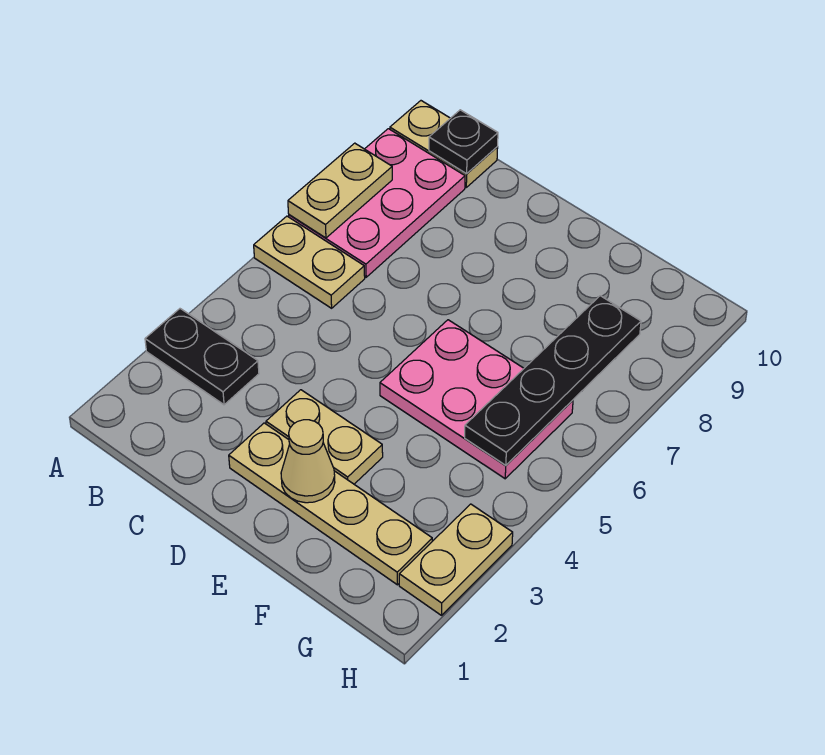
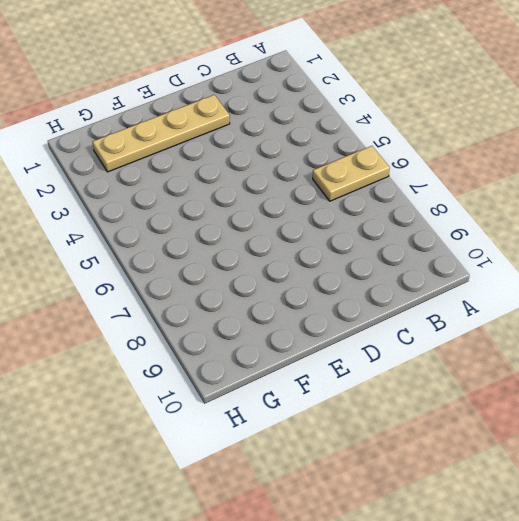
none -> black 1x2 plate [145,309,259,405]
none -> pink 2x3 plate [289,129,465,277]
none -> tan 1x2 plate [390,101,498,187]

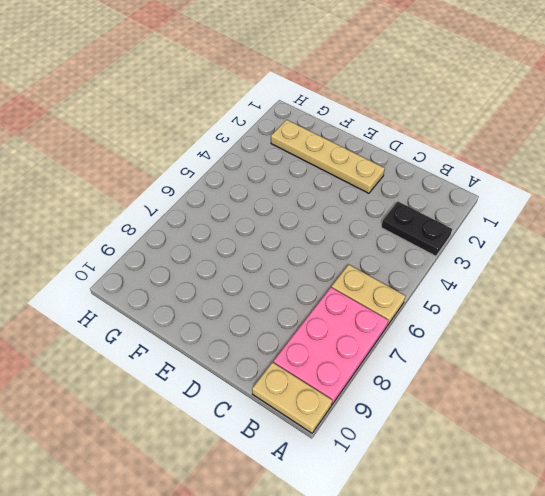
none -> tan 1x2 plate [266,390,383,484]
none -> pink 2x3 plate [380,320,573,479]
none -> tan 1x2 plate [399,504,513,615]

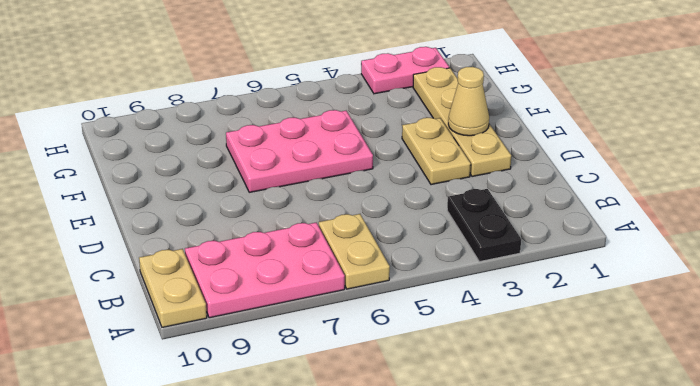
pink 2x3 plate [226,110,373,192] -> pink 2x3 plate turned to [380,320,573,479]
pink 1x2 plate [361,47,449,94] -> tan 1x2 plate [399,504,513,615]
none -> tan 1x2 plate [288,143,392,238]
none -> black 1x1 plate [429,110,498,174]
none -> black 1x4 plate [465,296,641,465]

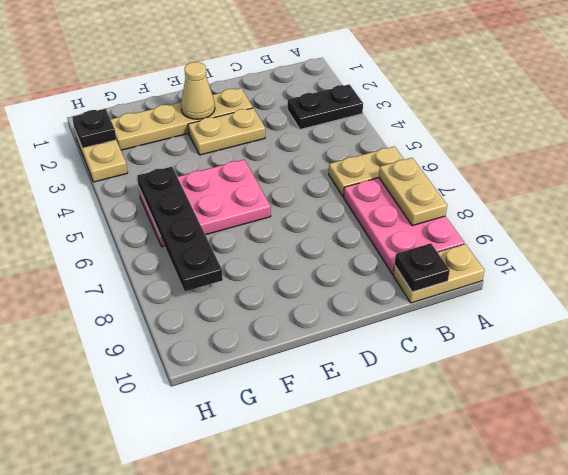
black 1x1 plate [72,109,116,148] -> none

